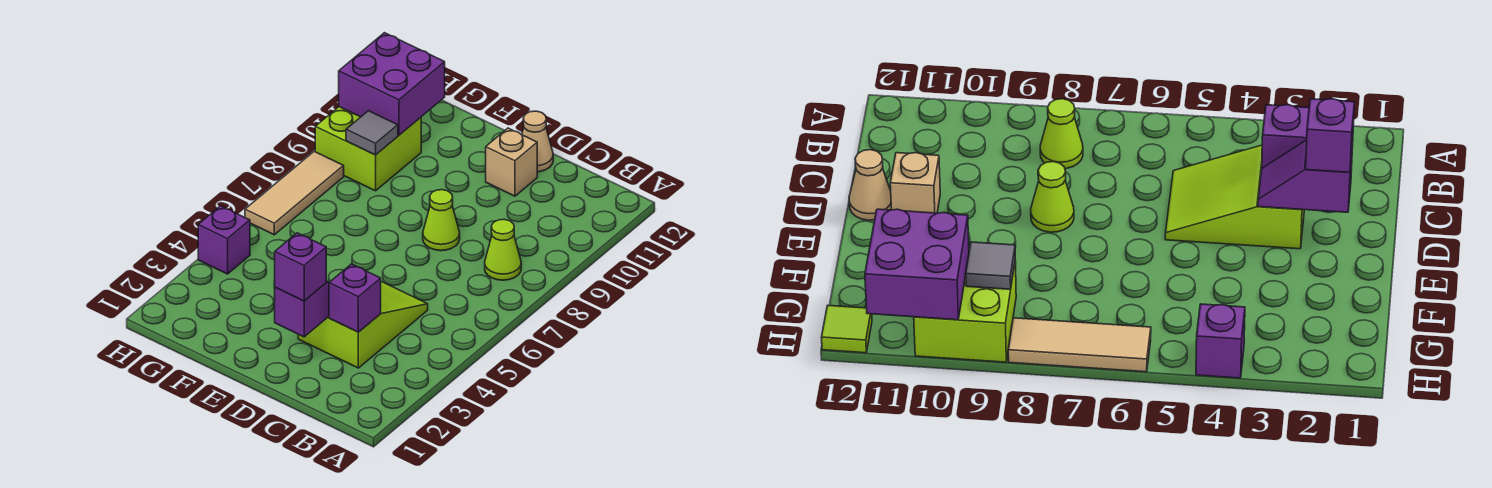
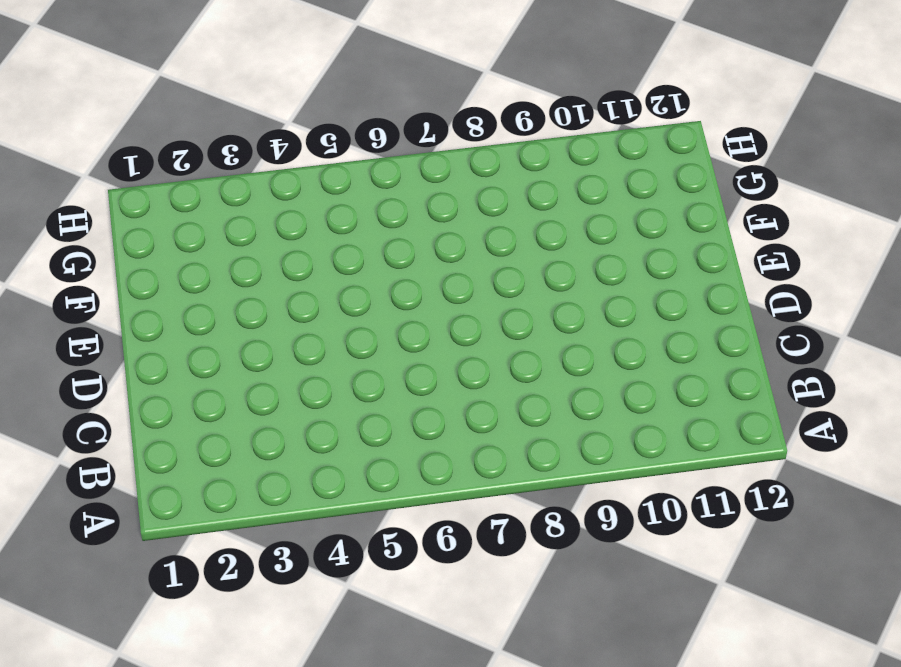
none -> lime 1x1 cone [485,219,521,280]
none -> lime 2x3 slope [298,282,428,368]
none -> lime 1x1 cone [423,190,460,251]

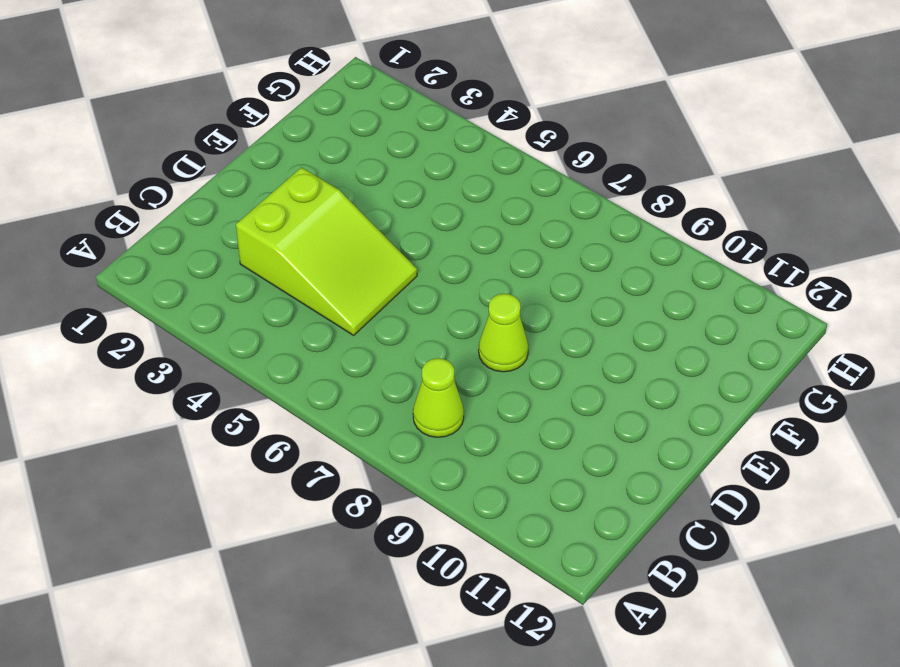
none -> tan 1x1 brick [486,128,537,196]
none -> tan 1x1 cone [522,111,553,172]
none -> lime 2x2 brick [315,107,421,191]

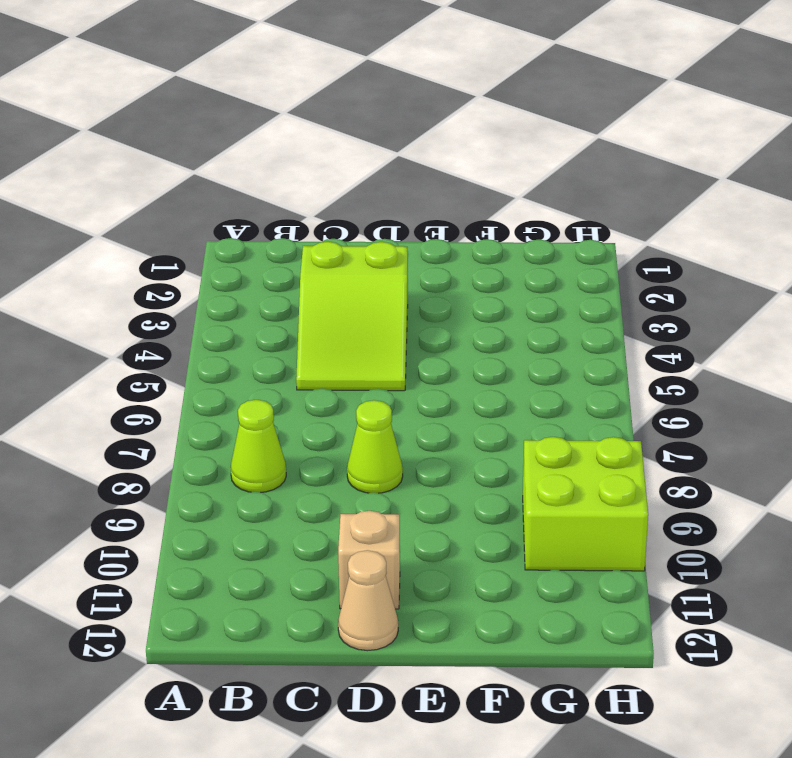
none -> purple 1x1 brick [198,206,250,274]
none -> tan 1x3 tile [245,151,344,235]
none -> lime 1x1 tile [821,305,872,353]

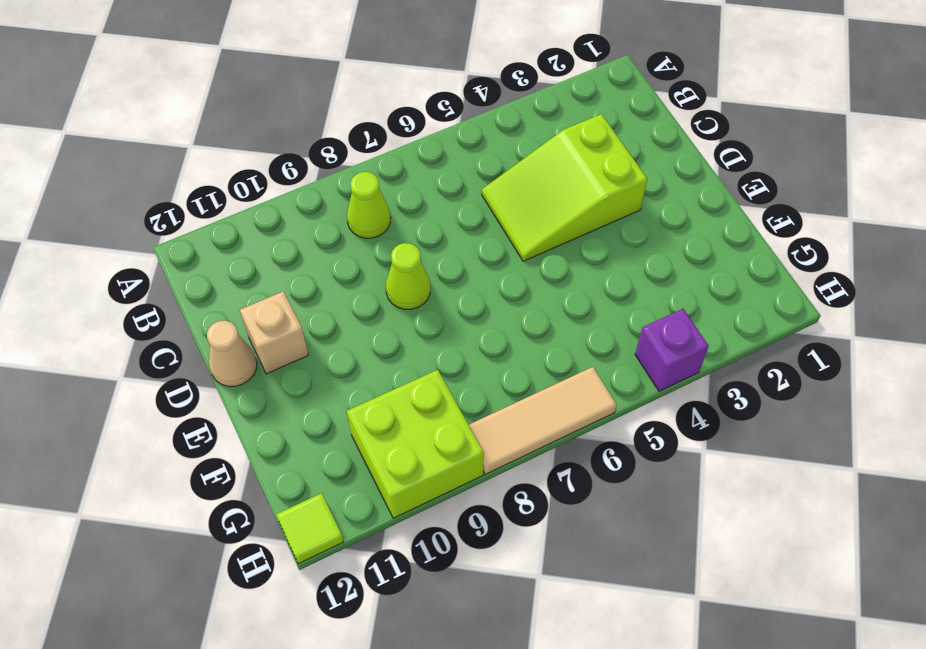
none -> purple 1x1 brick [329,264,381,332]
none -> purple 1x2 slope [275,281,329,337]
none -> grey 1x1 tile [346,111,398,155]

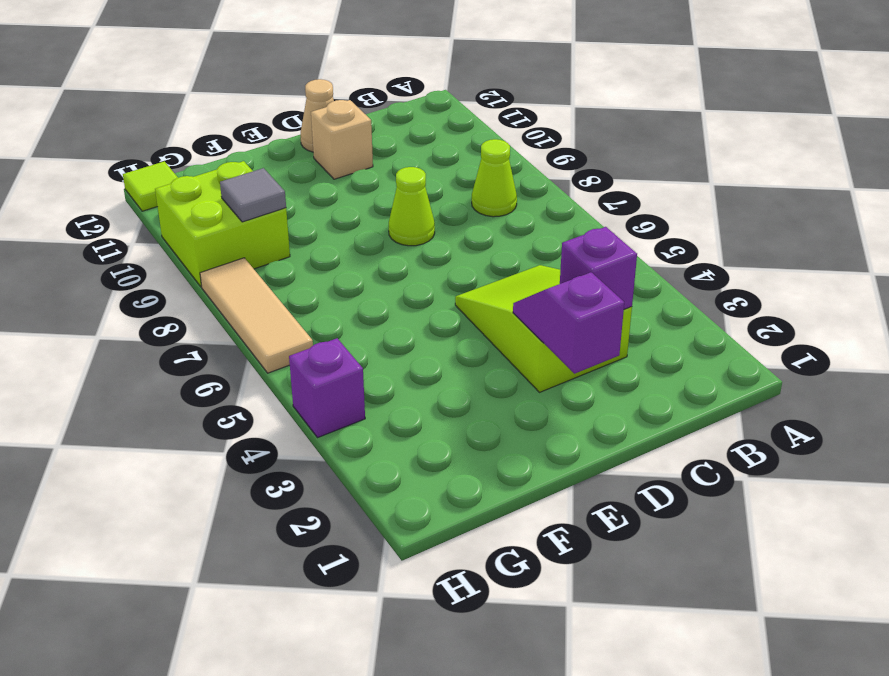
none -> purple 2x2 brick [339,33,445,135]
none -> purple 1x1 brick [275,233,326,301]

